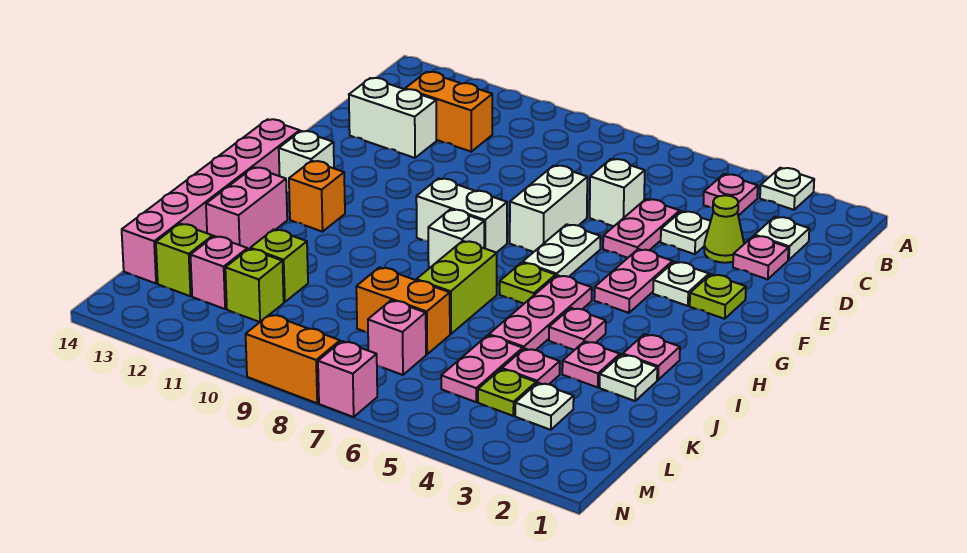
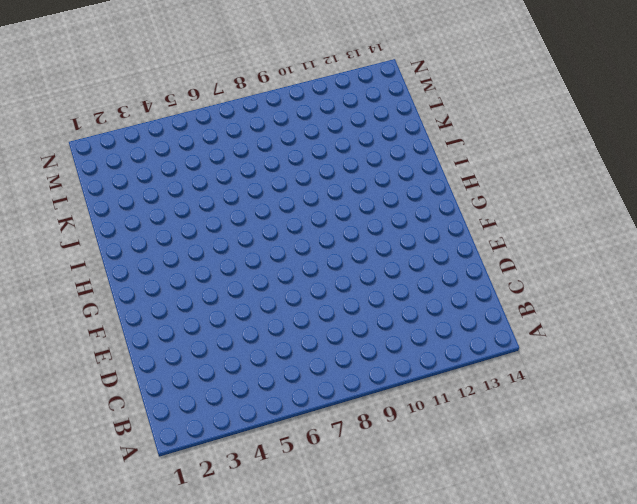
none -> white 1x1 plate [760,168,814,210]
none -> pink 1x1 plate [703,174,758,216]
none -> white 1x1 plate [755,217,809,260]
none -> orange 1x2 brick [405,72,492,152]

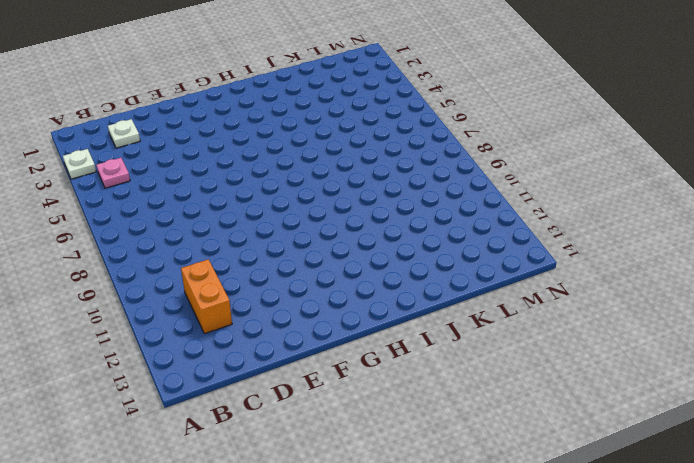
none -> pink 1x1 plate [733,236,788,279]
none -> lime 1x1 cone [704,195,744,263]
none -> white 1x1 plate [661,211,711,254]
none -> pink 1x2 plate [603,199,680,258]

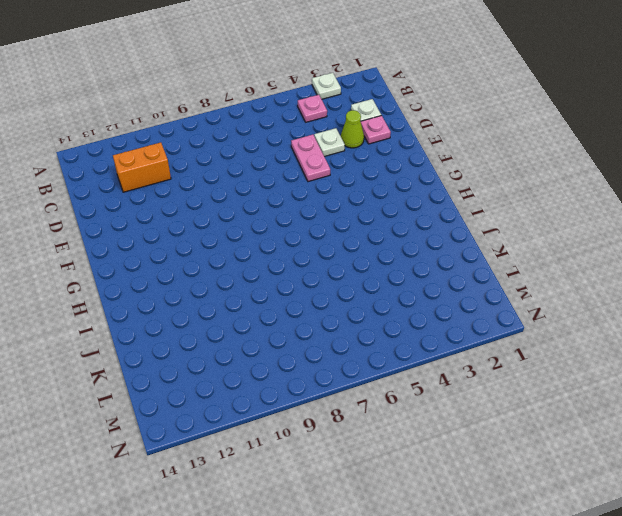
none -> white 1x1 brick [590,159,645,227]
none -> white 1x2 brick [349,78,437,158]
none -> white 1x2 brick [510,165,587,252]
none -> lime 1x1 plate [690,274,746,319]

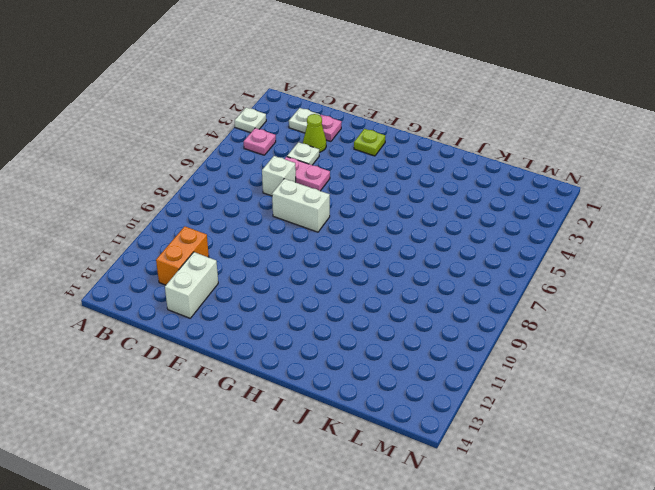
none -> white 1x1 plate [653,262,709,306]
none -> pink 1x2 plate [594,249,673,313]
none -> white 1x2 plate [523,224,600,277]
none -> white 1x2 brick [416,178,507,253]

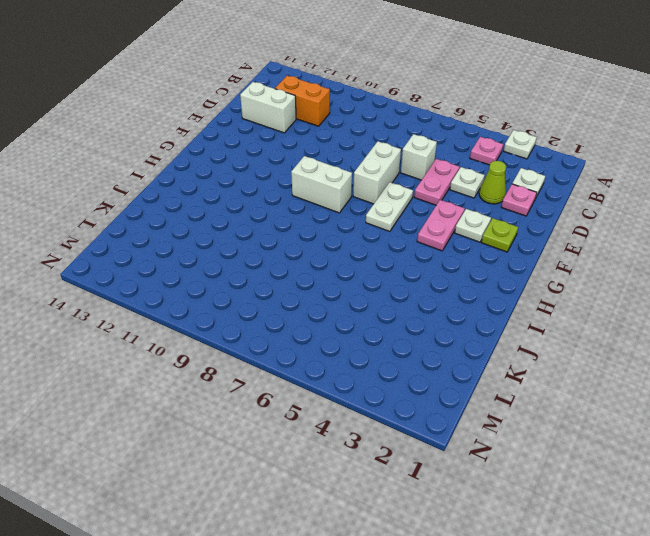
none -> white 1x1 brick [279,131,334,192]
none -> pink 1x6 brick [122,119,300,283]
none -> pink 1x3 plate [489,275,592,350]
none -> lime 1x1 plate [500,263,556,304]

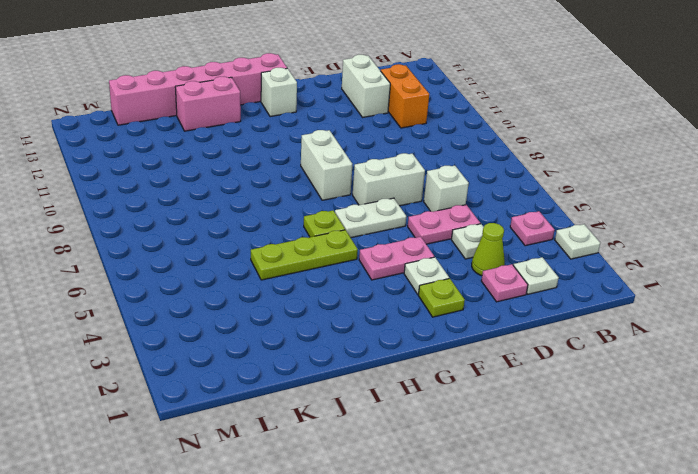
lime 1x3 plate [251,230,358,280] -> pink 1x3 plate [489,275,592,350]
none -> white 1x1 brick [428,209,484,268]
none -> orange 1x1 brick [289,161,345,232]
none -> pink 1x1 plate [623,334,680,380]
none -> pink 1x1 plate [549,308,606,350]

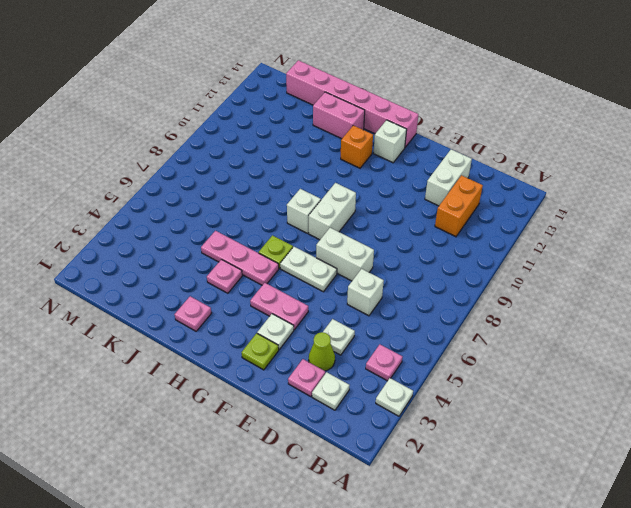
none -> pink 1x2 plate [603,199,680,258]
none -> lime 1x2 brick [416,241,497,334]
none -> white 1x1 plate [600,355,657,401]
none -> pink 1x1 plate [562,341,620,387]

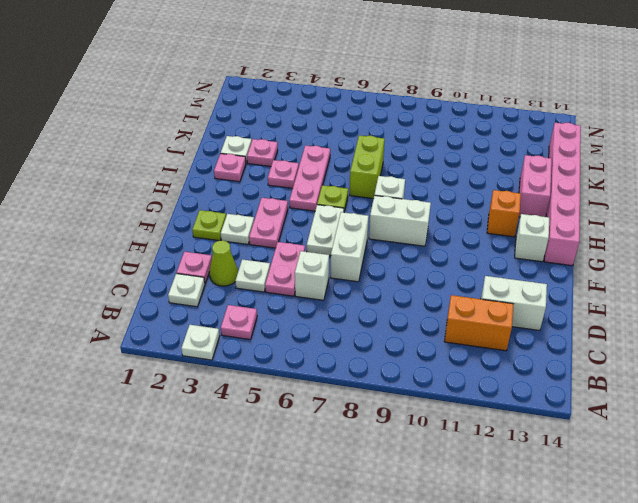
none -> pink 1x1 plate [502,348,560,384]
none -> pink 1x2 plate [441,335,523,402]
none -> orange 1x2 brick [356,267,450,354]
none -> lime 1x1 brick [250,229,308,302]

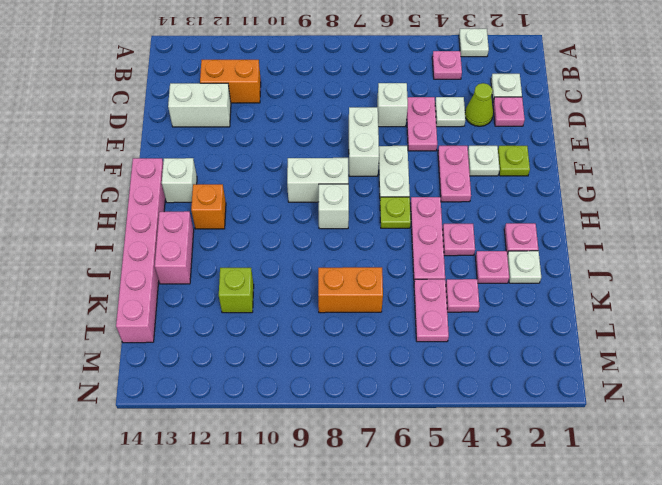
none -> lime 1x2 brick [416,241,497,334]
none -> white 1x1 plate [515,383,574,430]
none -> lime 1x1 plate [478,369,536,416]
none -> pink 1x1 brick [368,300,426,375]

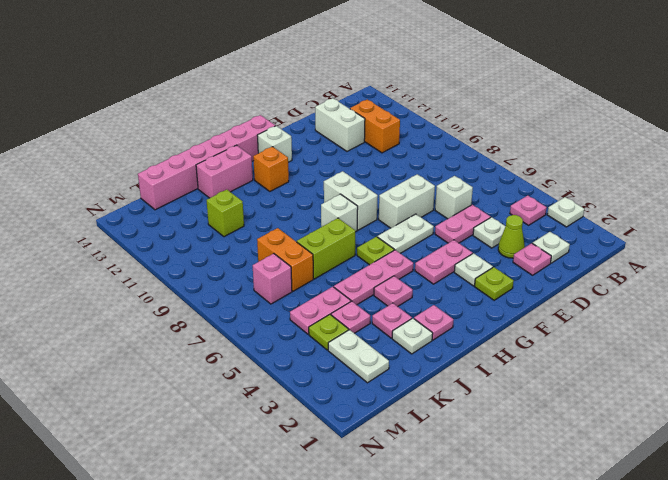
white 1x2 plate [328,330,389,383] -> white 1x1 plate [515,383,574,430]
none -> lime 1x1 brick [225,249,284,322]
none -> pink 1x1 brick [190,236,247,309]
none -> lime 1x1 brick [156,224,213,296]
none -> pink 1x1 brick [318,341,377,417]

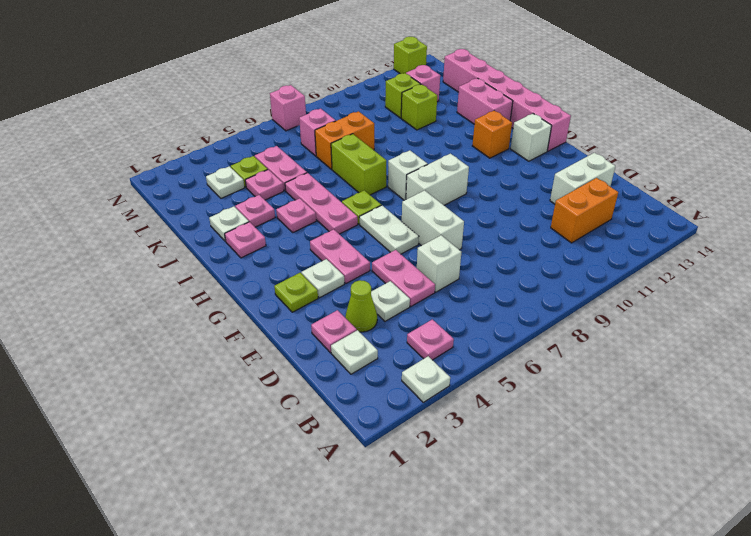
lime 1x1 brick [394,37,427,74] -> lime 1x1 brick moved to [156,224,213,296]
none -> orange 1x2 brick [246,314,340,403]

